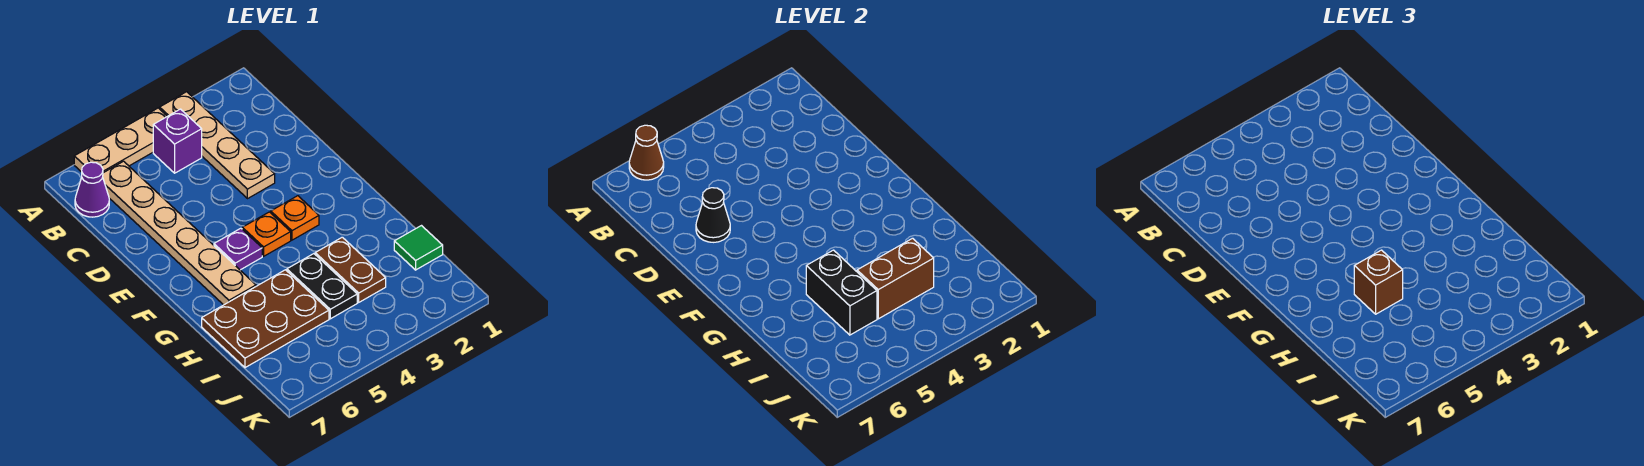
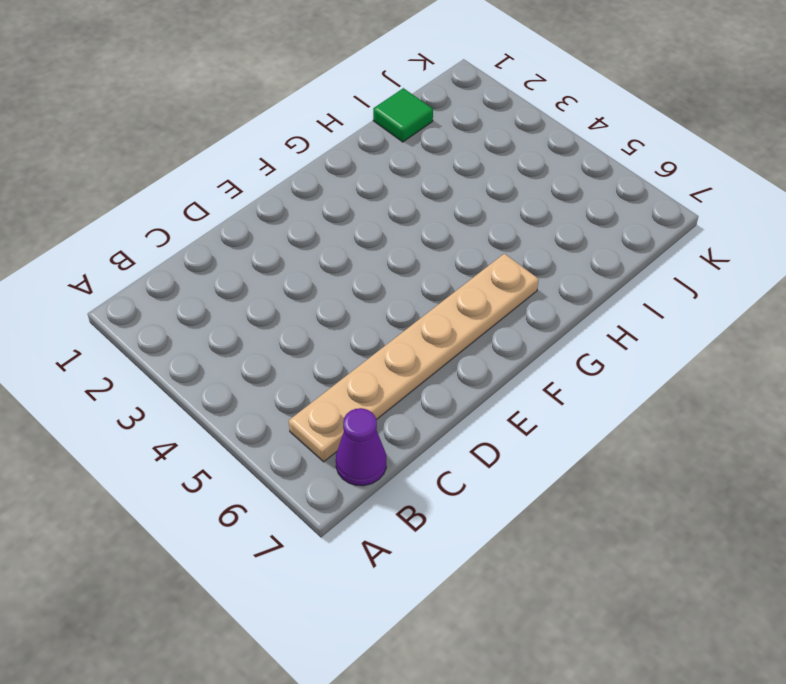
none -> tan 1x4 plate [160,92,275,199]
none -> tan 1x3 plate [74,108,167,173]
none -> purple 1x1 brick [153,109,202,173]

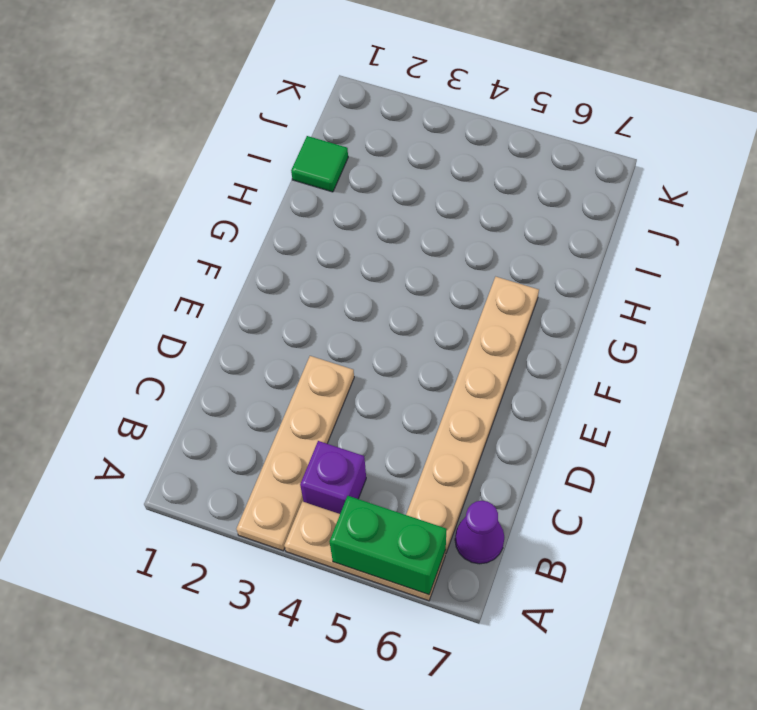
green 1x2 brick [329,496,447,595] -> brown 1x1 cone [629,125,664,180]
none -> orange 1x1 plate [271,196,319,240]
none -> orange 1x1 plate [242,212,291,256]
none -> purple 1x1 plate [214,228,262,270]

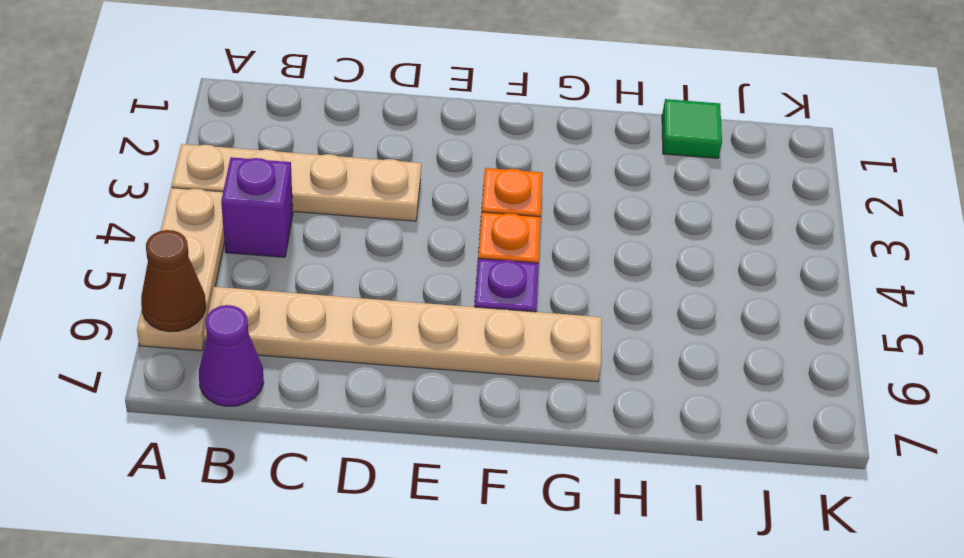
none -> brown 1x2 plate [315,237,386,302]
none -> black 1x2 plate [287,254,357,319]
none -> brown 2x3 plate [202,270,329,368]

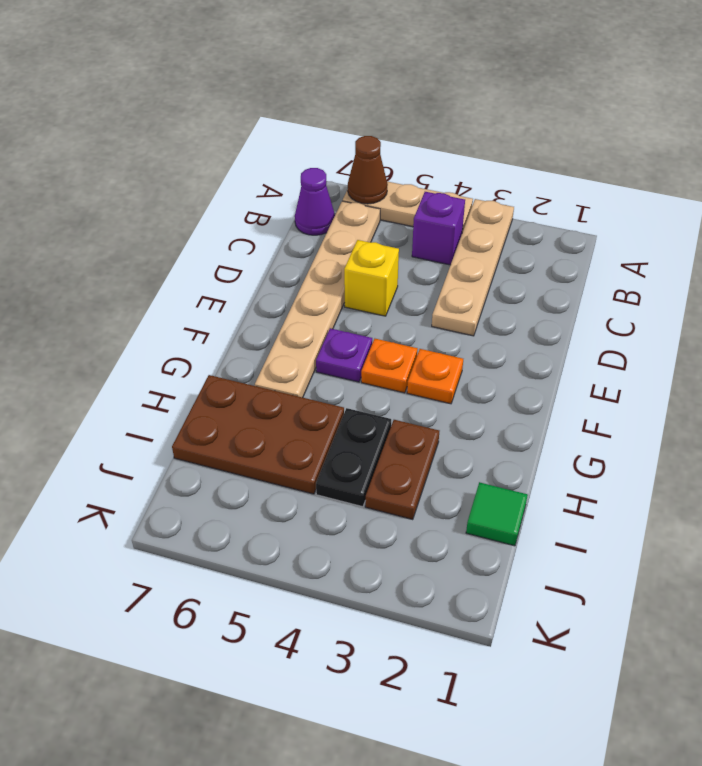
yellow 1x1 brick [344,240,399,316] -> none
none -> black 1x1 cone [696,188,730,242]
none -> black 1x2 brick [806,250,877,335]
none -> brown 1x2 brick [857,238,934,319]

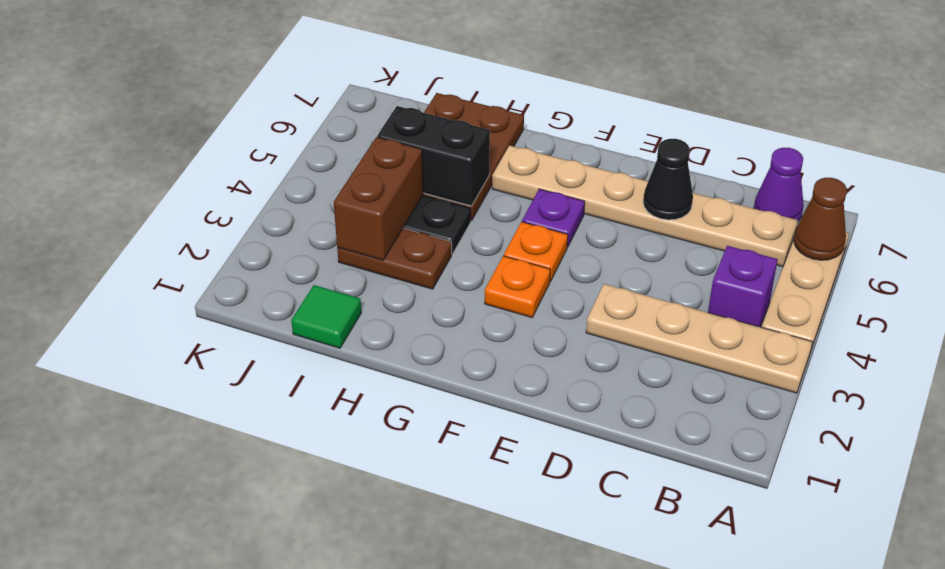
none -> brown 1x1 brick [1354,250,1403,314]

